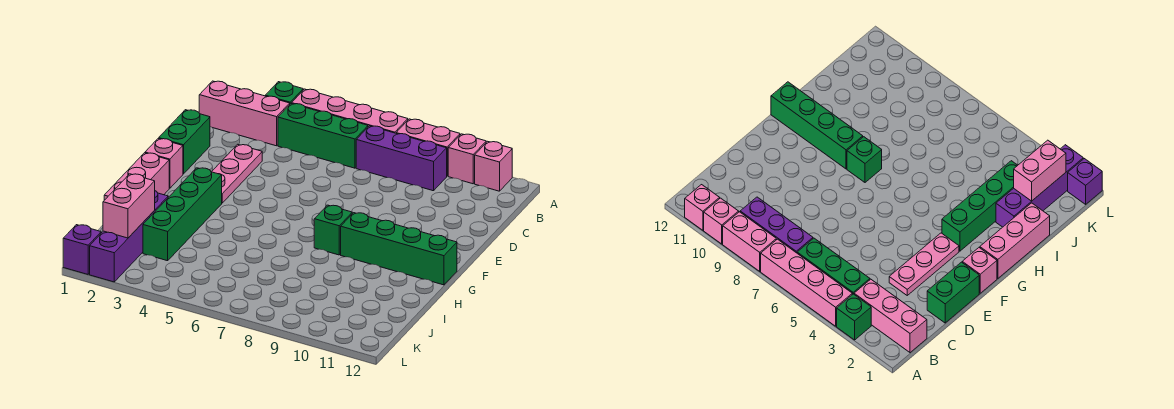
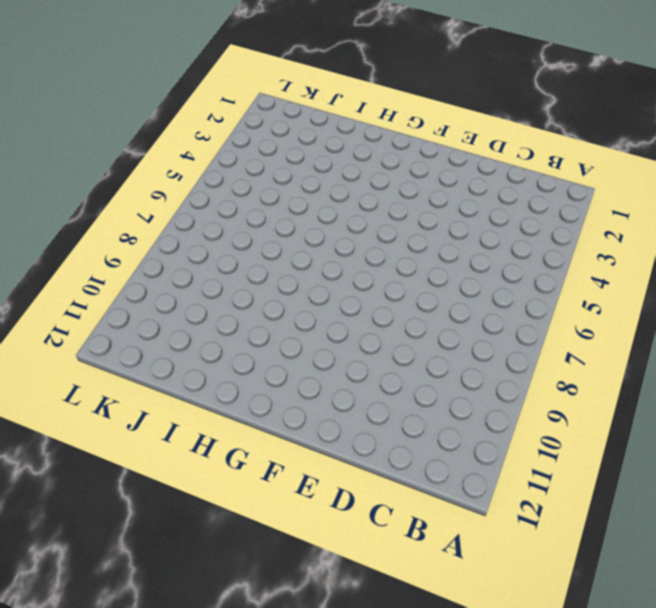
none -> green 1x1 brick [265,82,303,104]
none -> pink 1x4 brick [292,89,408,133]
none -> pink 1x2 brick [396,119,460,176]

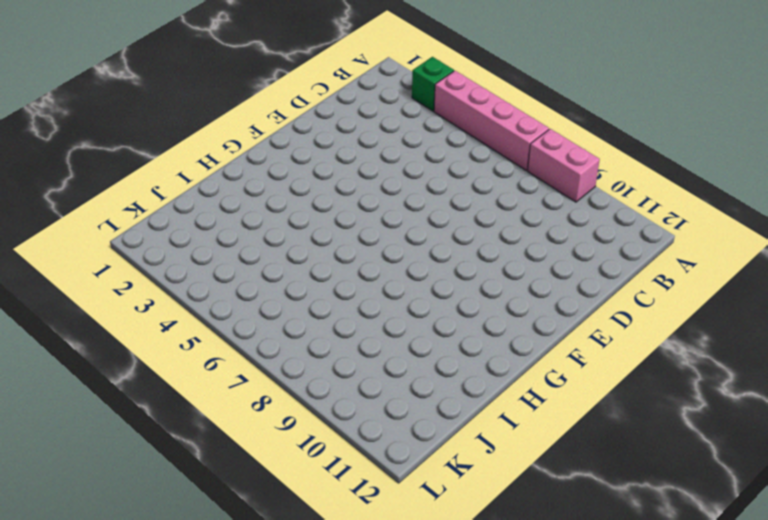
none -> pink 1x1 brick [448,134,486,184]
none -> pink 1x1 brick [475,141,512,191]
none -> pink 1x3 brick [199,81,290,146]

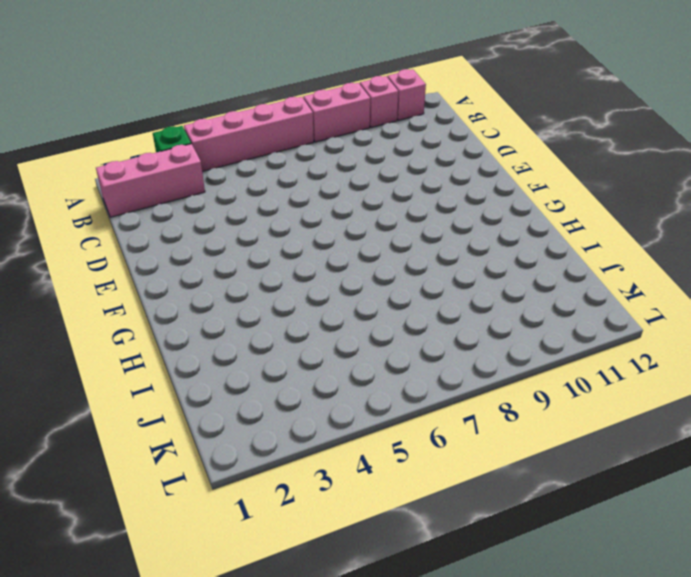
none -> green 1x3 brick [278,103,368,168]
none -> purple 1x3 brick [356,126,447,191]
none -> green 1x2 brick [159,110,210,174]

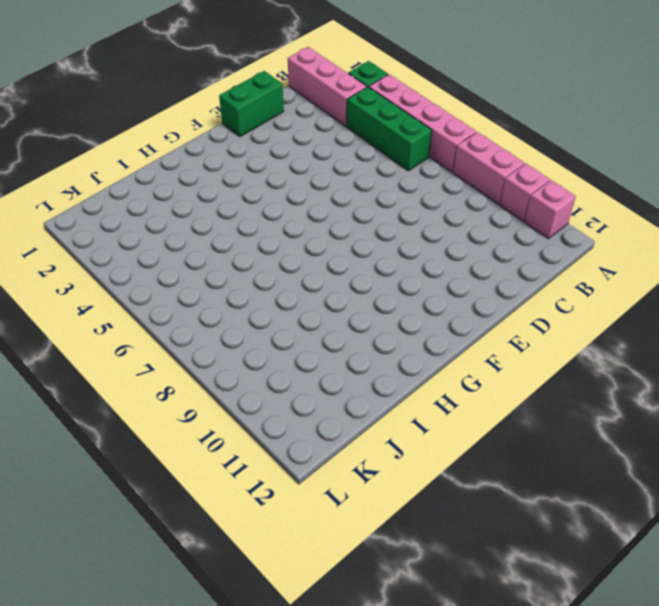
none -> purple 1x3 brick [356,126,447,191]
none -> pink 1x3 plate [212,144,262,203]
none -> pink 1x1 brick [145,138,183,188]

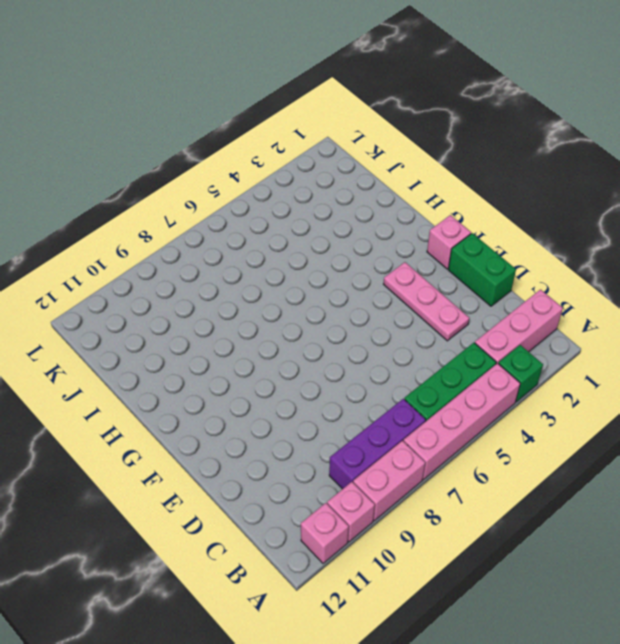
none -> pink 1x3 brick [104,153,169,200]
none -> green 1x4 brick [143,168,222,261]
none -> green 1x1 brick [314,205,352,255]

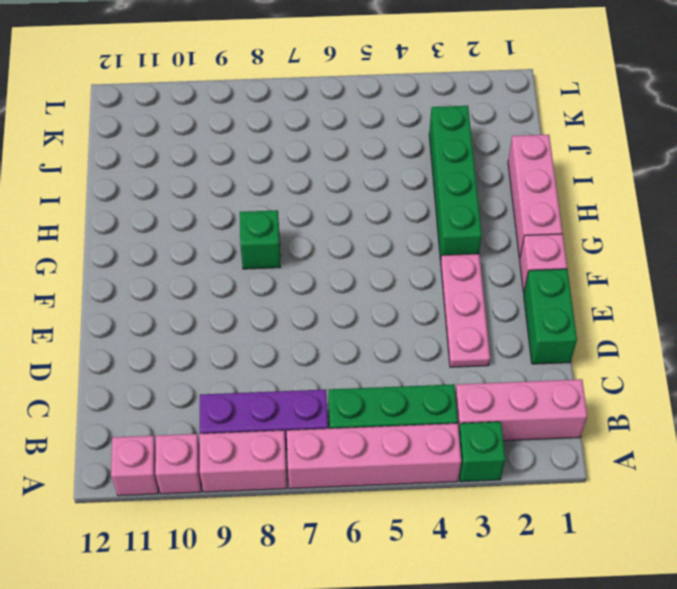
none -> green 1x4 brick [341,213,457,285]
none -> purple 1x4 brick [90,191,168,282]
none -> purple 1x1 brick [63,225,101,274]

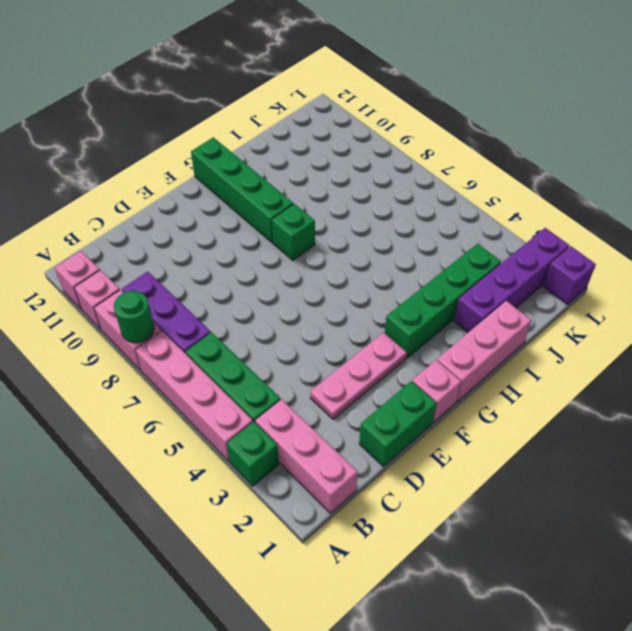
green 1x1 round brick [114,291,154,343] -> none
none -> pink 1x2 brick [103,174,155,238]

